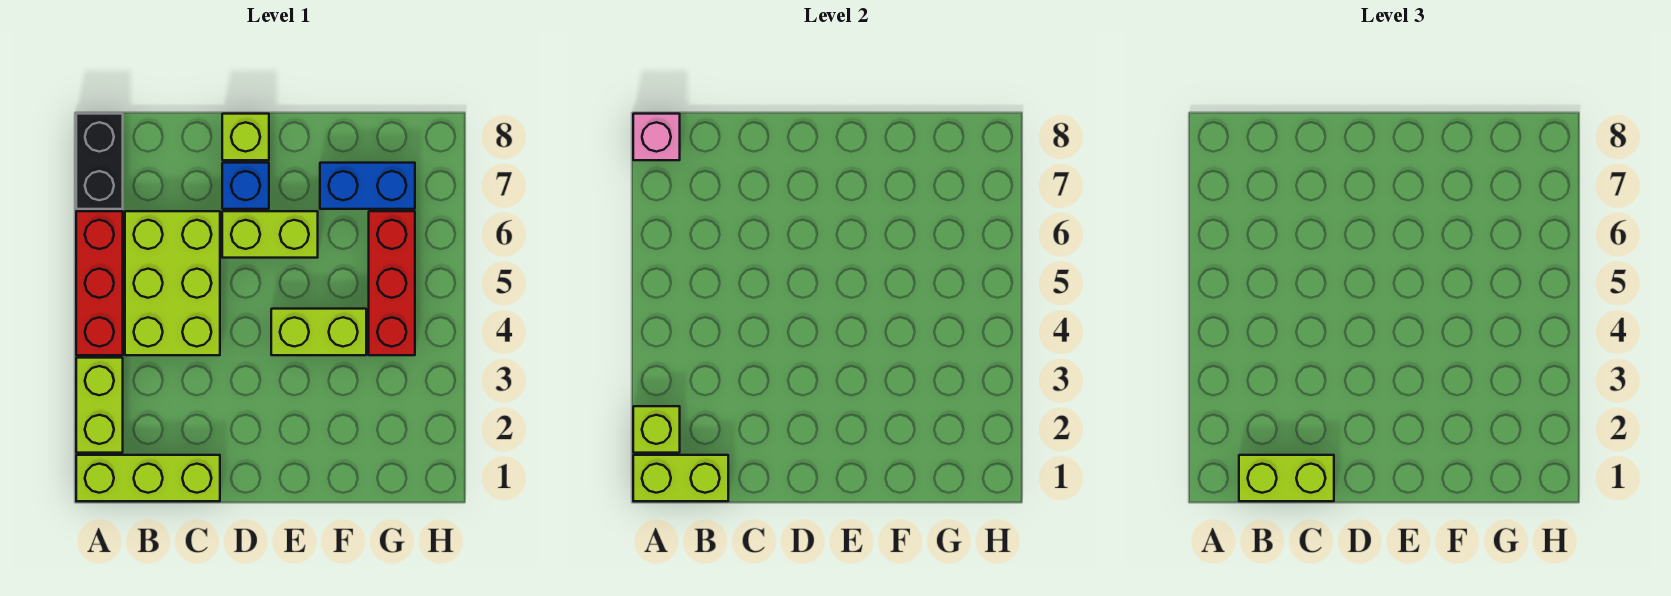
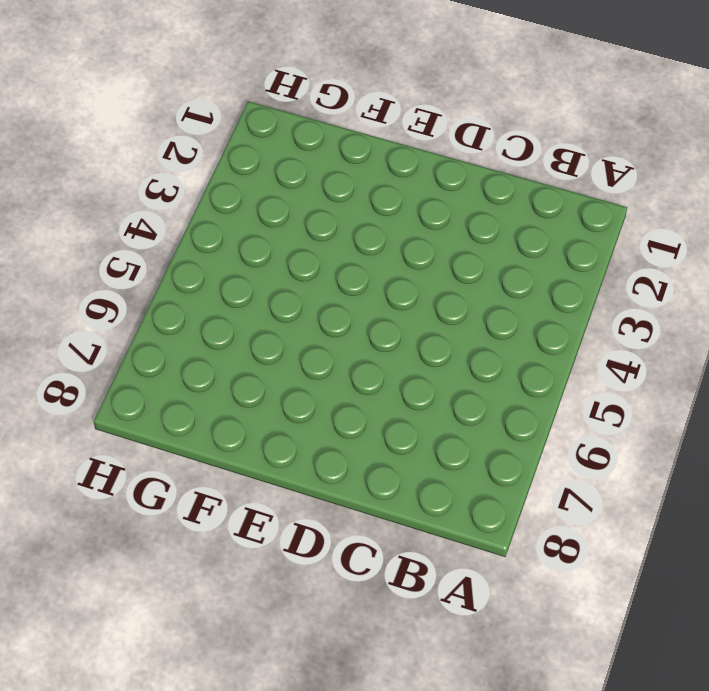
none -> lime 1x3 brick [76,455,220,501]
none -> lime 1x2 brick [76,358,123,453]
none -> red 1x3 brick [76,211,123,355]

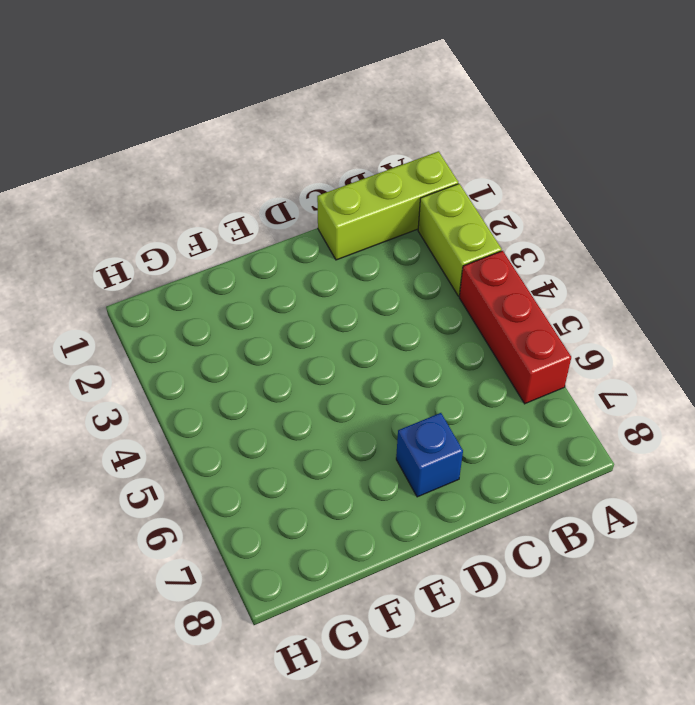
none -> black 1x2 brick [76,114,123,209]
none -> lime 2x3 brick [125,211,220,355]
none -> lime 1x2 brick [222,211,318,258]

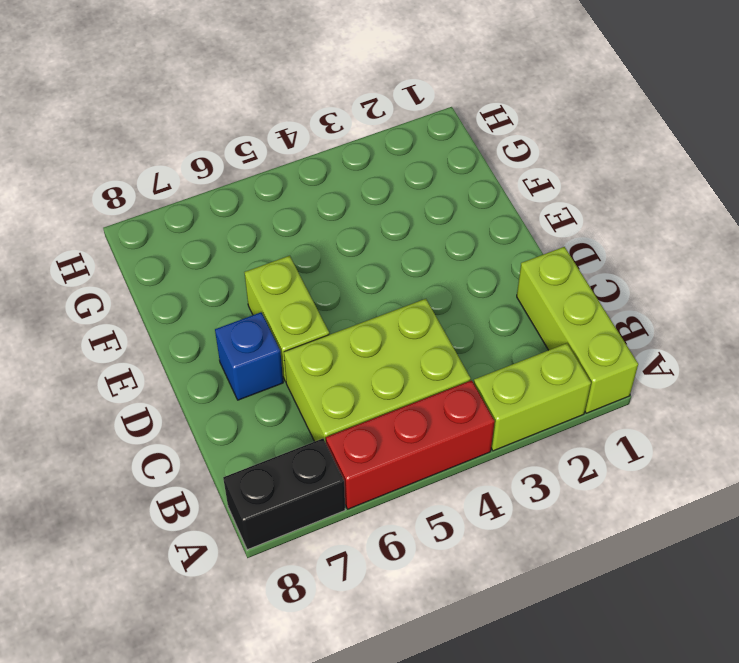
none -> lime 1x1 brick [222,114,269,160]
none -> lime 1x2 brick [271,309,366,355]
none -> blue 1x2 brick [320,163,415,209]

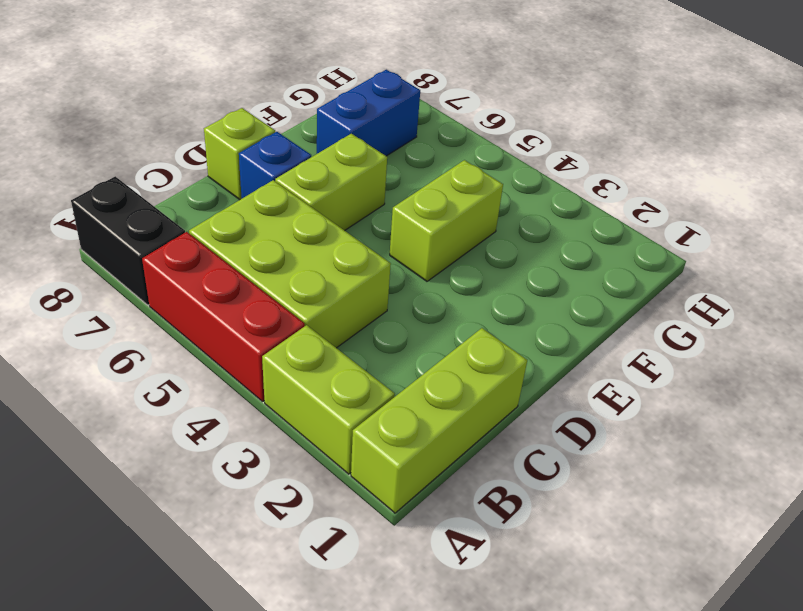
none -> red 1x3 brick [369,211,415,355]
none -> lime 1x2 brick [633,455,728,501]
none -> lime 1x1 brick [633,406,680,453]

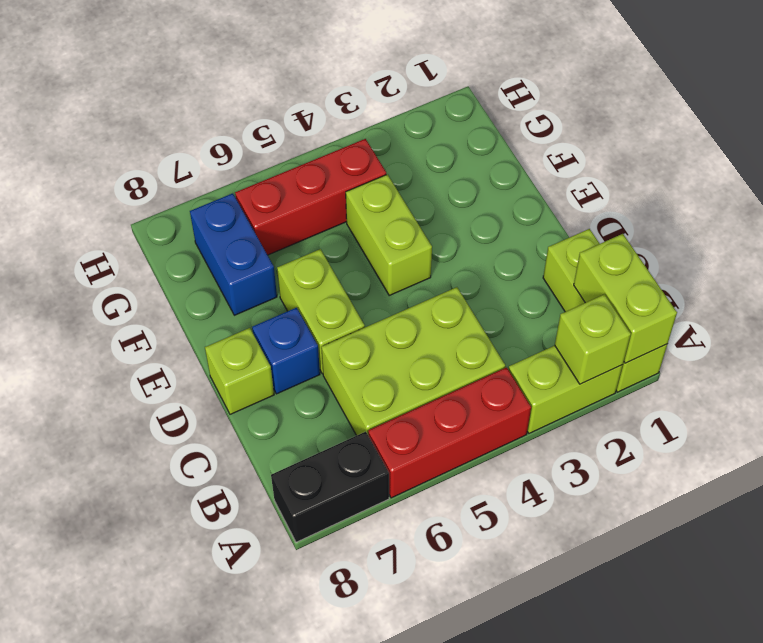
none -> pink 1x1 brick [633,114,680,160]
none -> lime 1x2 brick [1239,455,1334,501]

